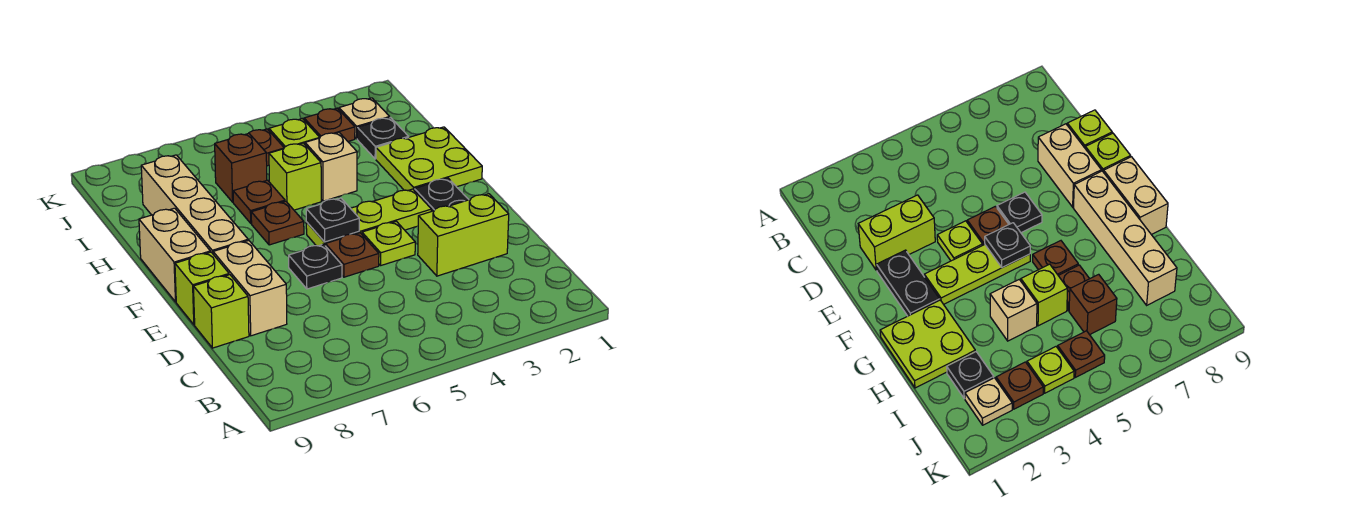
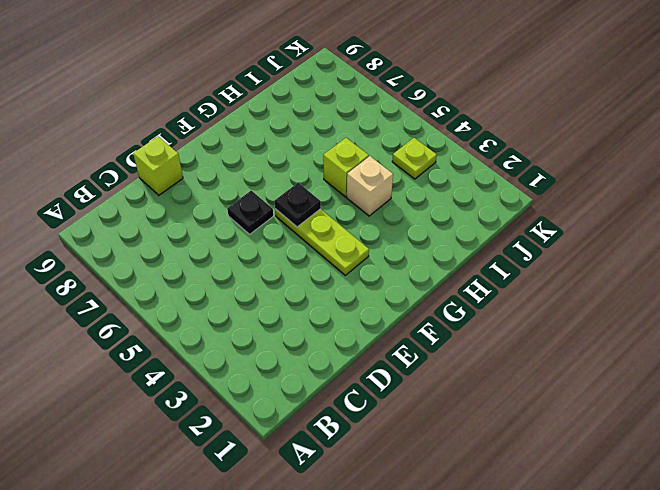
none -> lime 1x2 brick [418,194,509,276]
none -> tan 1x2 brick [213,240,287,336]
none -> black 1x2 plate [414,178,469,211]

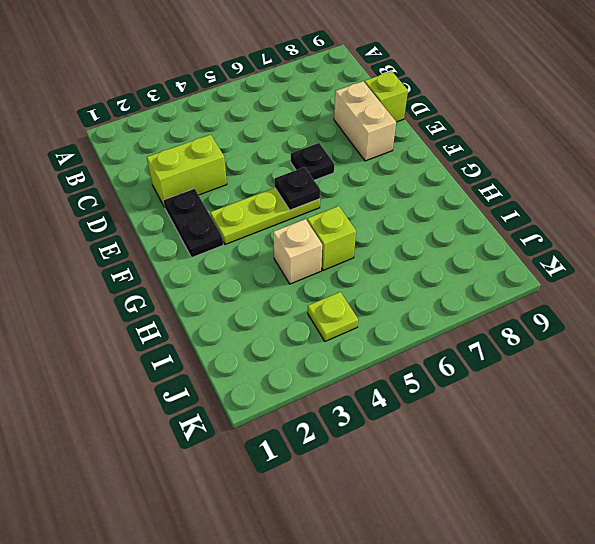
none -> lime 1x1 plate [362,221,415,265]
none -> brown 1x1 plate [325,233,379,277]
none -> lime 1x1 brick [175,252,229,325]

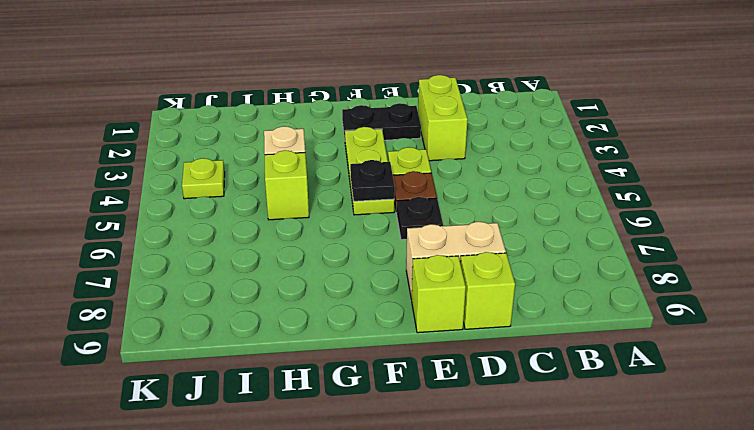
none -> tan 1x4 brick [141,155,248,254]
none -> tan 1x2 brick [139,208,210,302]
none -> lime 2x2 plate [376,127,482,191]

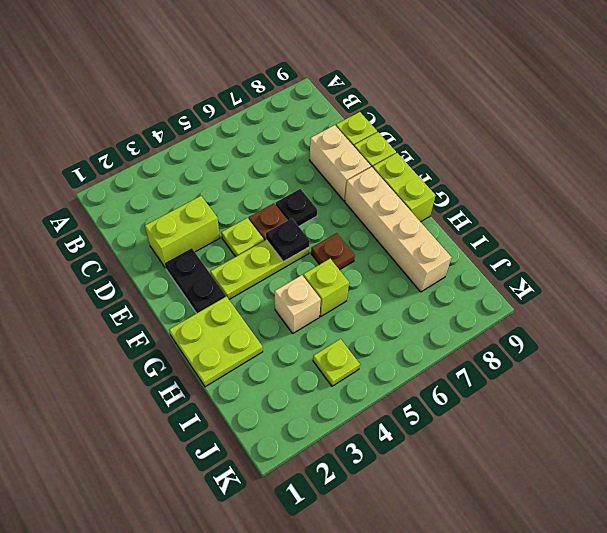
lime 1x2 brick [373,153,436,222] -> tan 1x2 brick [139,208,210,302]
none -> brown 1x1 plate [233,180,285,223]
none -> black 1x1 plate [357,118,409,159]
none -> brown 1x1 brick [215,133,267,202]

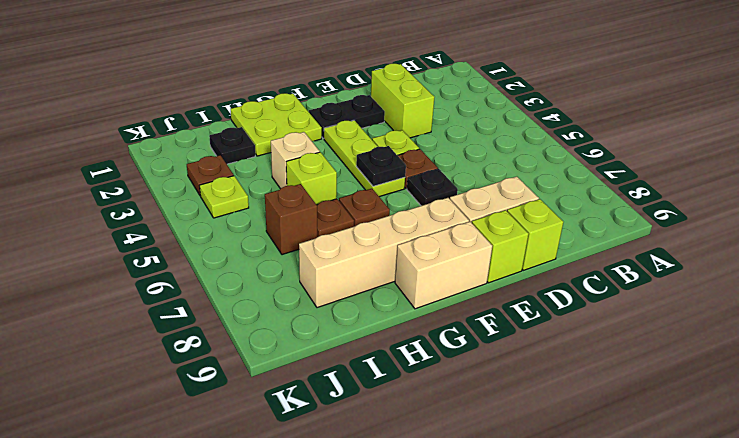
none -> tan 1x1 plate [339,98,390,139]
none -> brown 1x1 plate [249,129,284,166]

